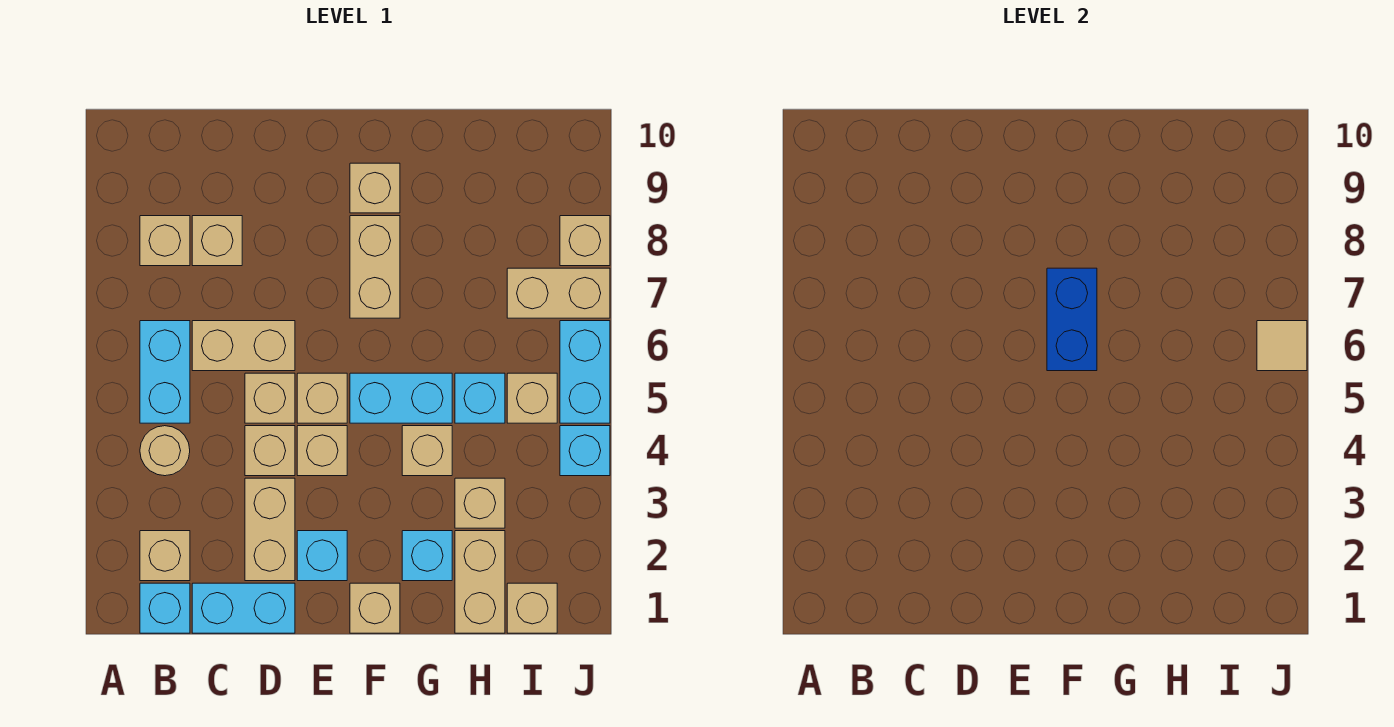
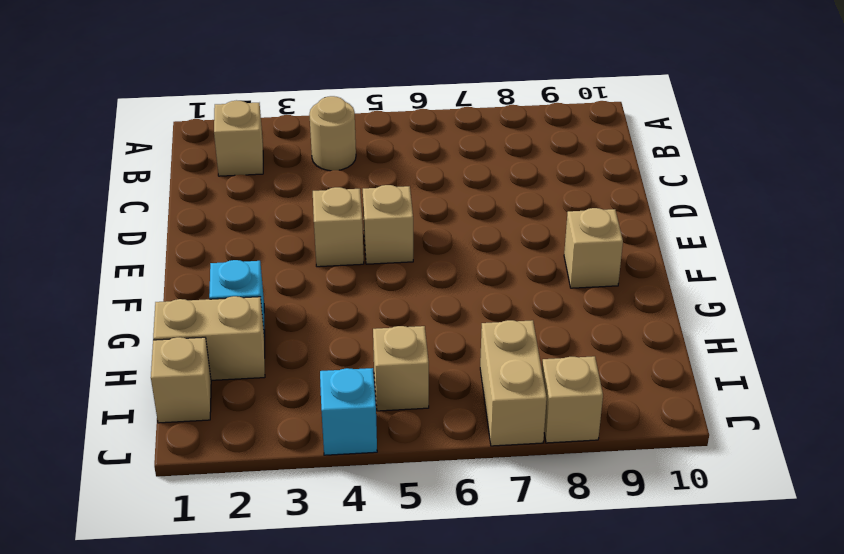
none -> cyan 1x1 brick [140,583,190,633]
none -> cyan 1x2 brick [140,321,190,423]
none -> tan 1x1 brick [140,216,190,266]
none -> cyan 1x2 brick [192,583,295,633]

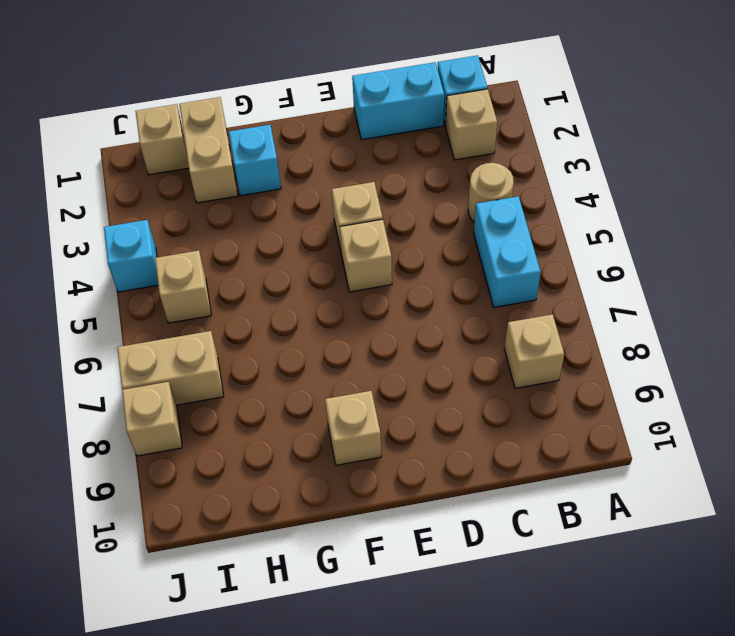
none -> tan 1x2 brick [192,321,295,371]
none -> tan 1x1 brick [192,216,242,266]
none -> tan 1x2 brick [245,478,295,581]
none -> tan 1x1 brick [245,426,295,476]

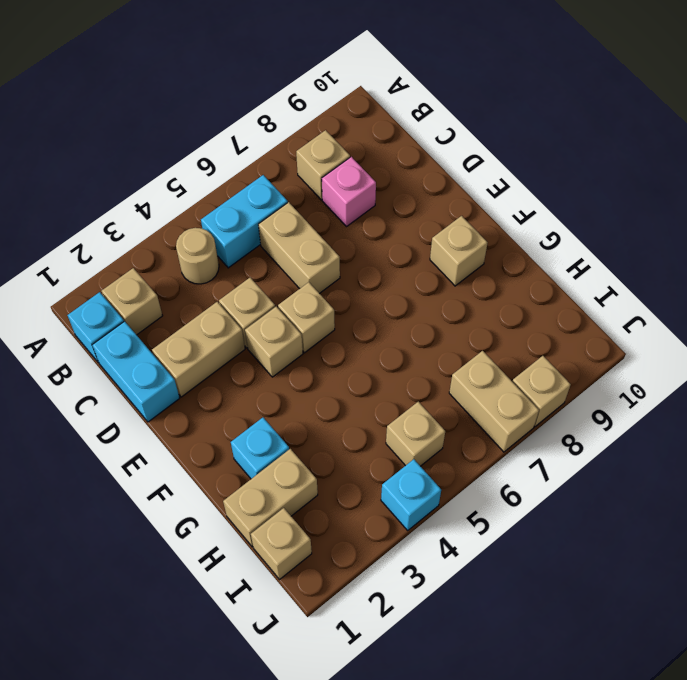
pink 1x1 brick [322,157,376,226] -> tan 1x1 brick [192,216,242,266]
none -> tan 1x1 brick [245,373,295,423]
none -> cyan 1x1 brick [297,531,347,581]
none -> tan 1x1 brick [350,583,400,633]
none -> cyan 1x2 brick [350,373,452,423]

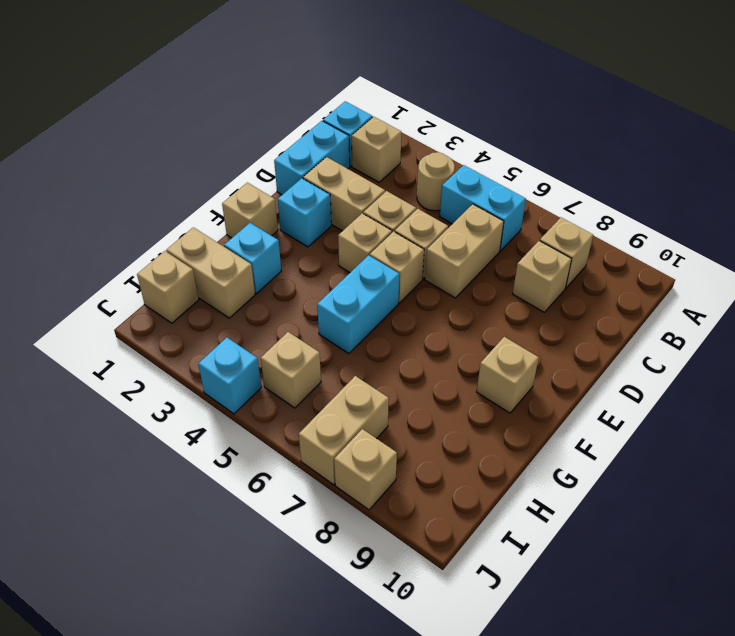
none -> tan 1x2 brick [350,216,400,318]
none -> tan 1x1 brick [402,426,452,476]
none -> tan 1x1 brick [455,478,505,528]
none -> cyan 1x1 brick [455,373,505,423]

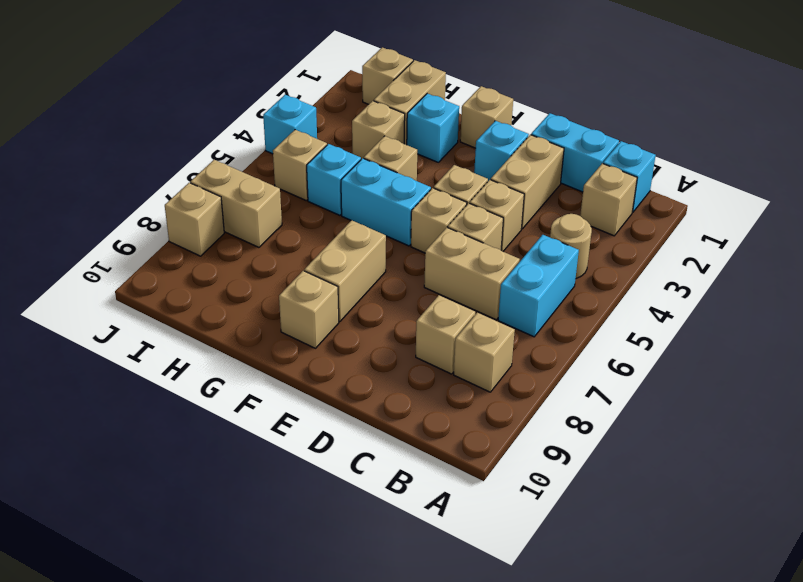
none -> cyan 1x2 brick [560,321,610,423]
none -> blue 1x2 brick [1047,268,1097,371]
none -> tan 1x1 tile [1257,321,1307,371]

